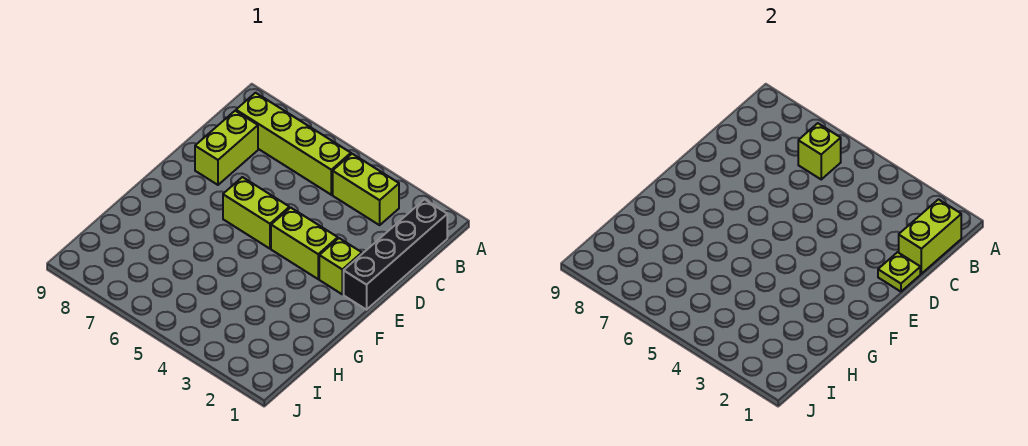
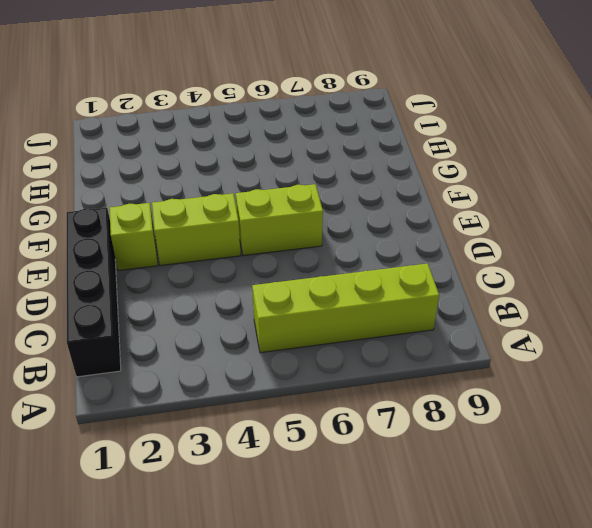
none -> lime 1x2 brick [333,154,399,225]
none -> lime 1x2 brick [195,111,258,185]

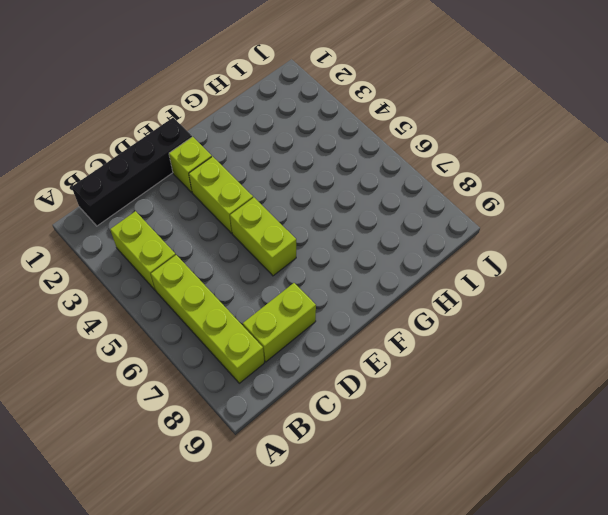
none -> lime 1x2 brick [899,199,961,274]
none -> lime 1x1 brick [798,123,841,179]

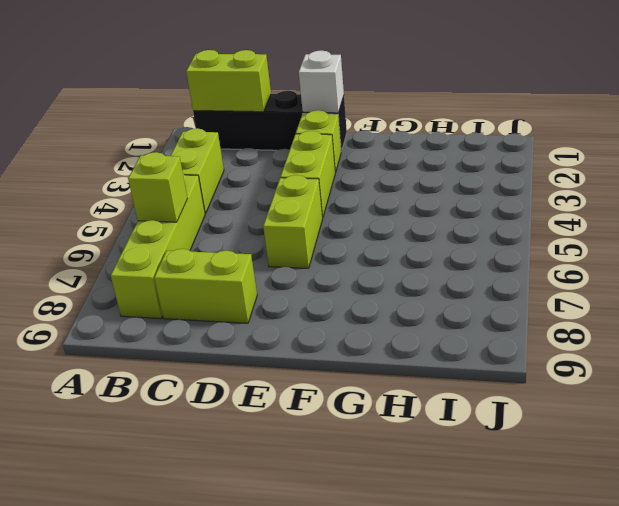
white 1x1 brick [299,50,344,113] -> none
none -> lime 1x1 plate [878,252,920,292]

